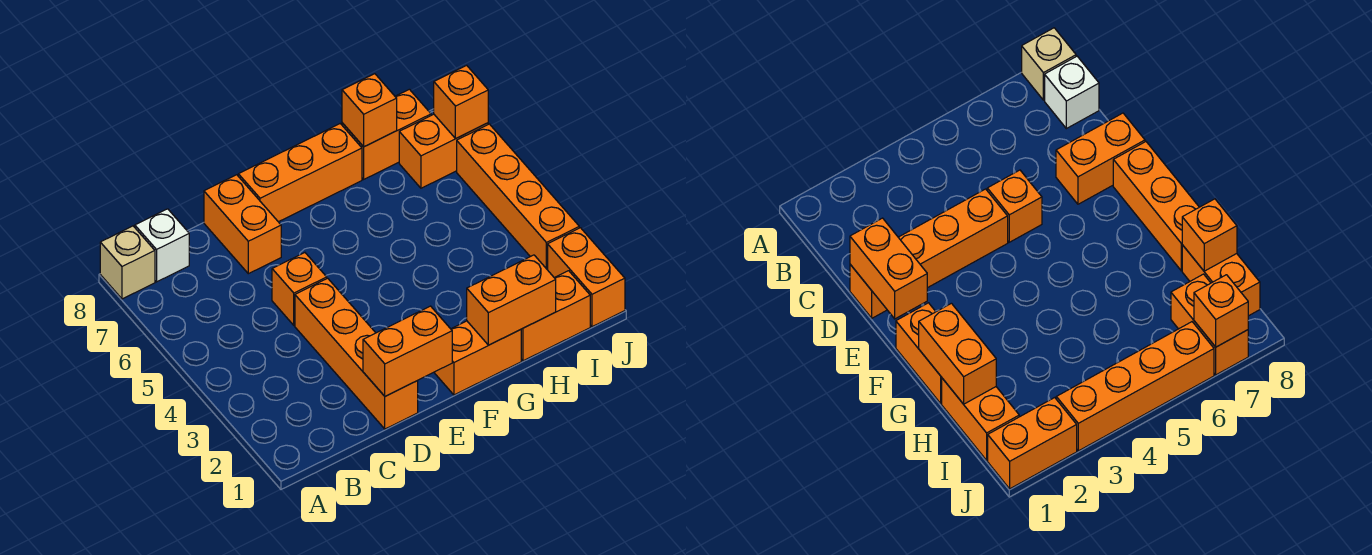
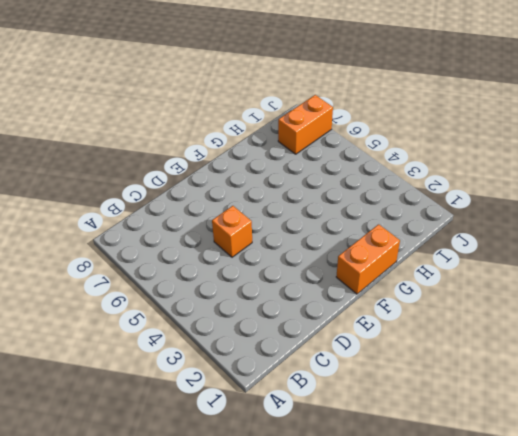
none -> tan 1x1 brick [100,226,155,299]
none -> white 1x1 brick [135,209,189,282]
none -> orange 1x4 brick [295,278,418,429]

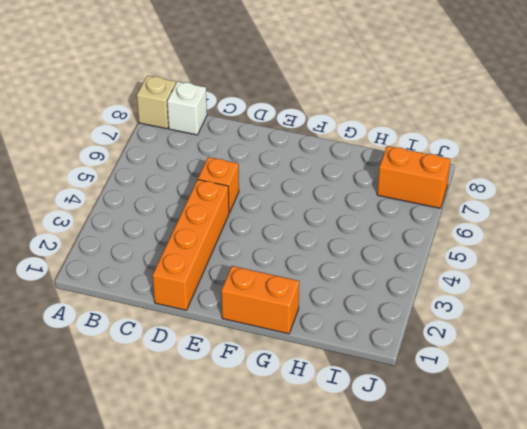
none -> orange 1x2 brick [204,175,281,274]
none -> orange 1x3 brick [238,124,362,222]
none -> orange 1x2 brick [521,271,590,361]

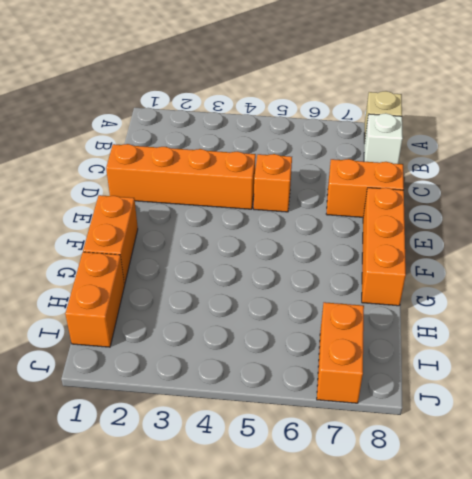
none -> orange 1x2 brick [342,89,431,179]
none -> orange 1x2 brick [548,228,625,327]
none -> orange 1x4 brick [457,124,579,270]

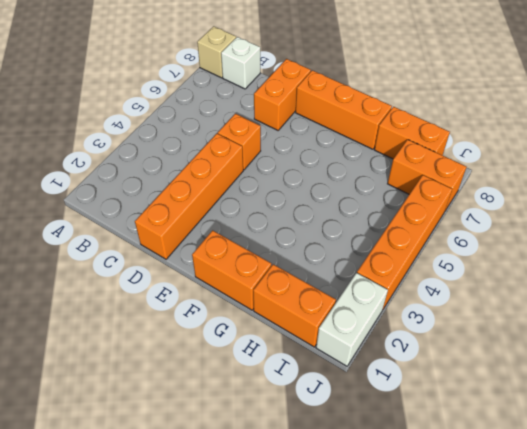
white 1x2 brick [316,273,388,366] -> orange 1x2 brick [548,228,625,327]
none -> orange 1x2 brick [363,306,452,396]
none -> orange 1x2 brick [467,255,556,345]
none -> orange 1x1 brick [342,74,397,147]

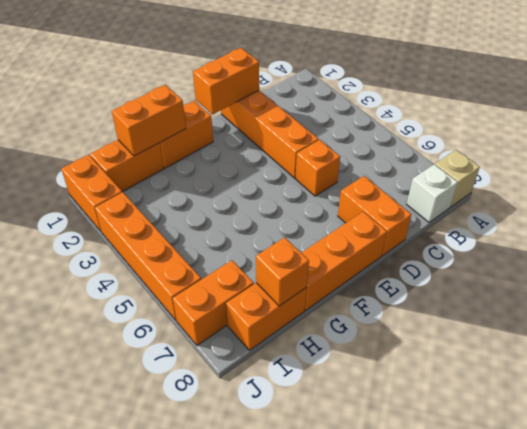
none -> orange 1x1 brick [434,65,488,138]

